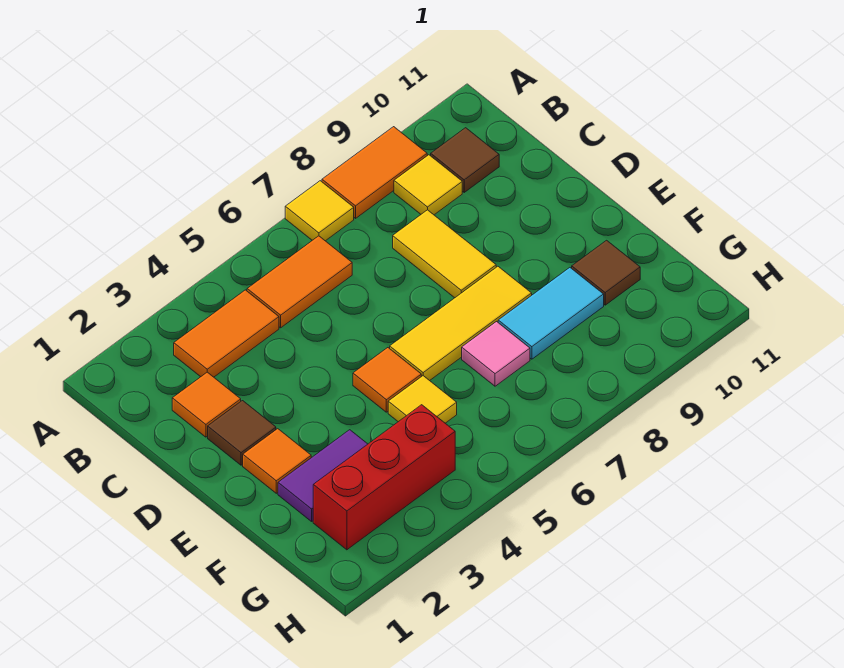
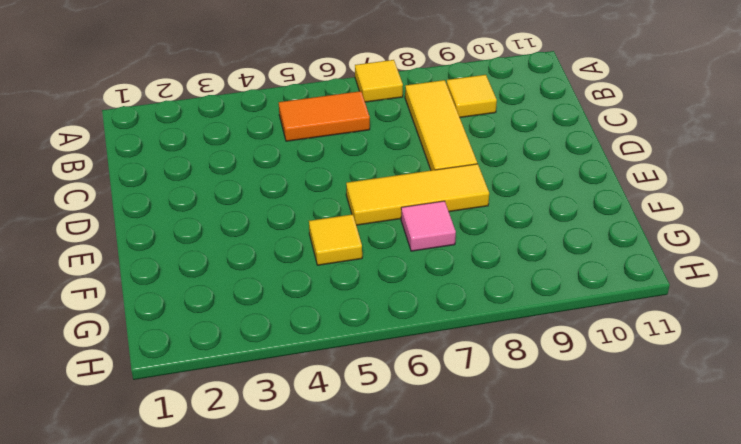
yellow 1x3 tile [405,80,477,170] -> yellow 1x2 tile [393,210,496,298]
none -> orange 1x2 tile [322,127,427,218]
none -> orange 1x2 tile [174,290,279,377]
none -> brown 1x1 tile [431,128,499,192]

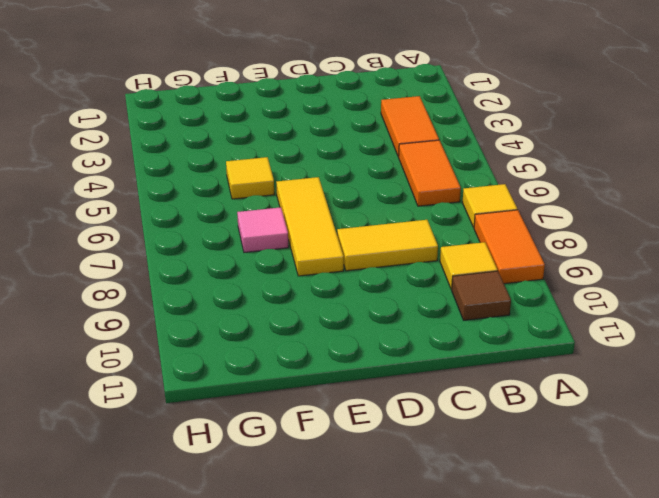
none -> orange 1x1 tile [172,372,241,437]
none -> brown 1x1 tile [208,401,276,465]
none -> orange 1x1 tile [243,429,311,493]

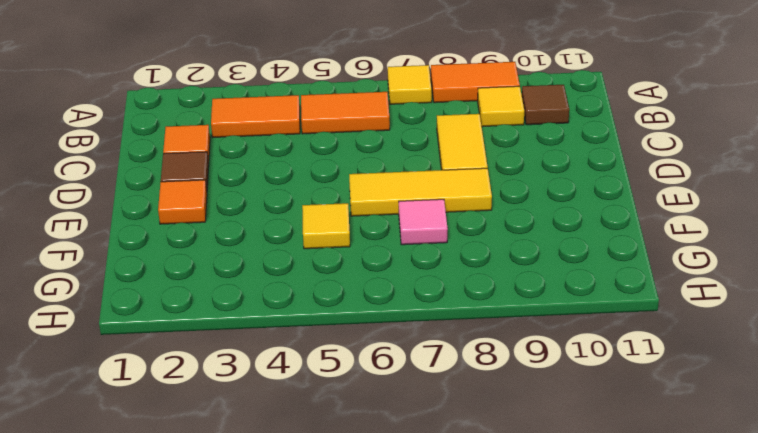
none -> orange 1x1 tile [353,348,421,412]
none -> purple 1x2 tile [278,430,367,521]
none -> cyan 1x2 tile [498,268,604,359]

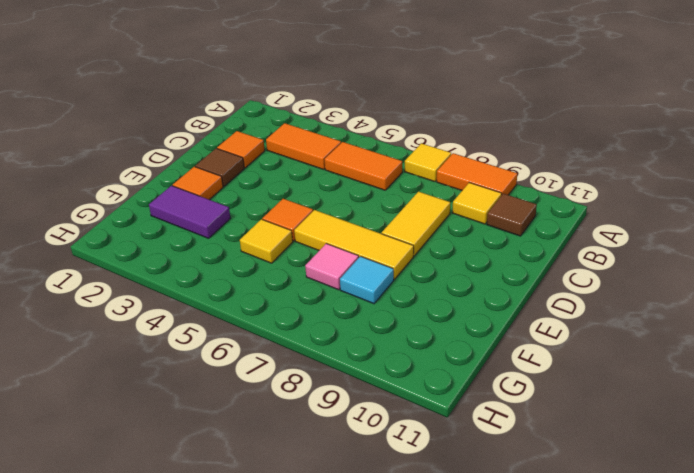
cyan 1x1 tile [340,256,394,304] -> cyan 1x2 tile [498,268,604,359]
none -> brown 1x1 tile [572,240,640,305]
none -> red 1x3 brick [313,405,455,550]

